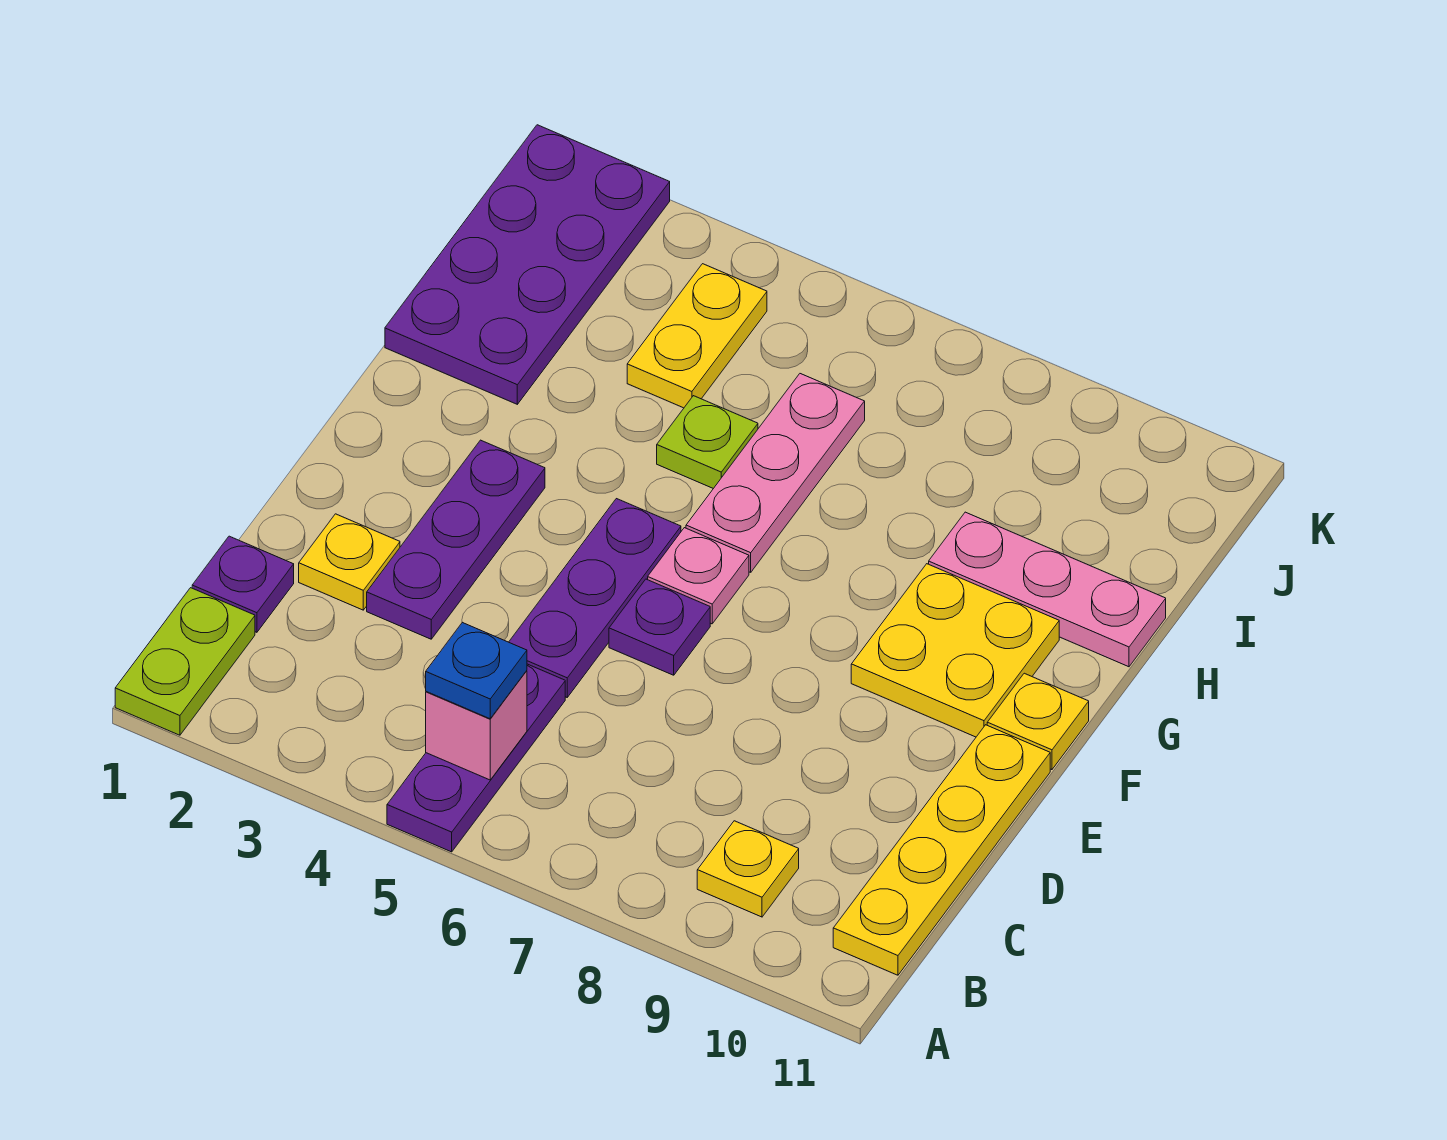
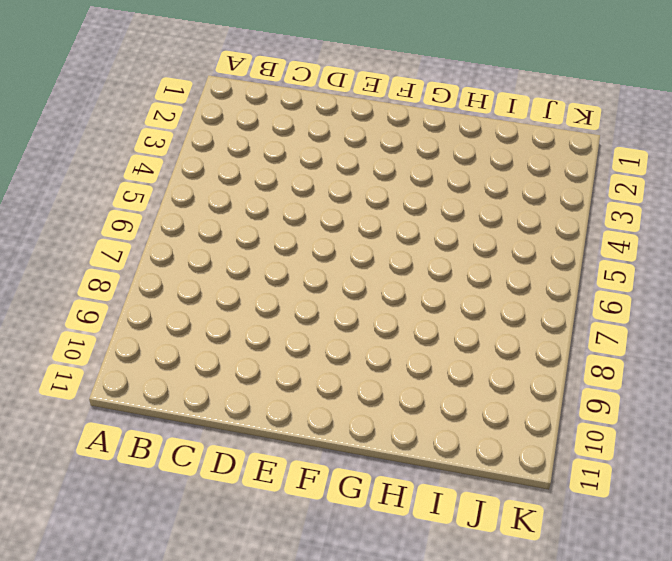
none -> lime 1x2 plate [115,588,255,735]
none -> purple 1x3 plate [387,664,565,852]
none -> yellow 1x1 plate [697,821,799,917]

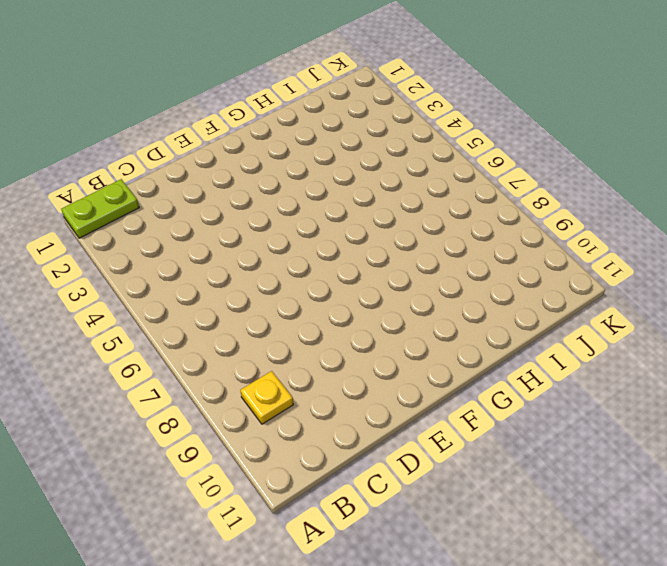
none -> purple 1x3 plate [387,664,565,852]
none -> yellow 1x4 plate [833,725,1050,975]
none -> purple 1x1 plate [192,536,294,632]

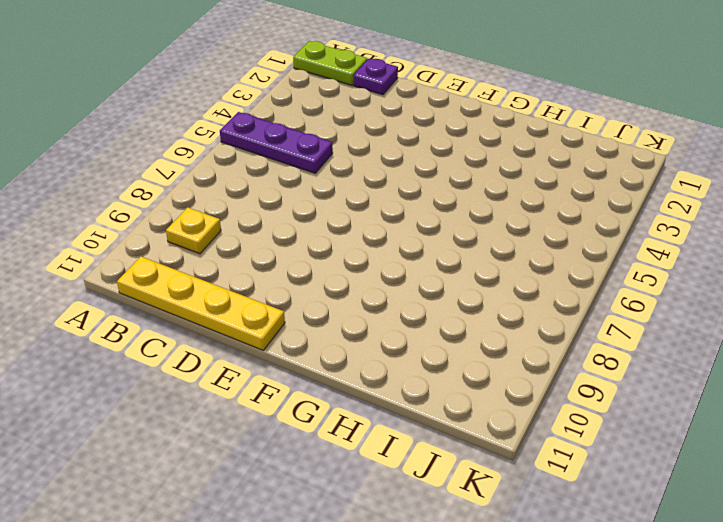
none -> yellow 1x1 plate [299,514,400,610]
none -> purple 1x3 plate [367,440,545,639]
none -> purple 1x3 plate [509,499,681,697]

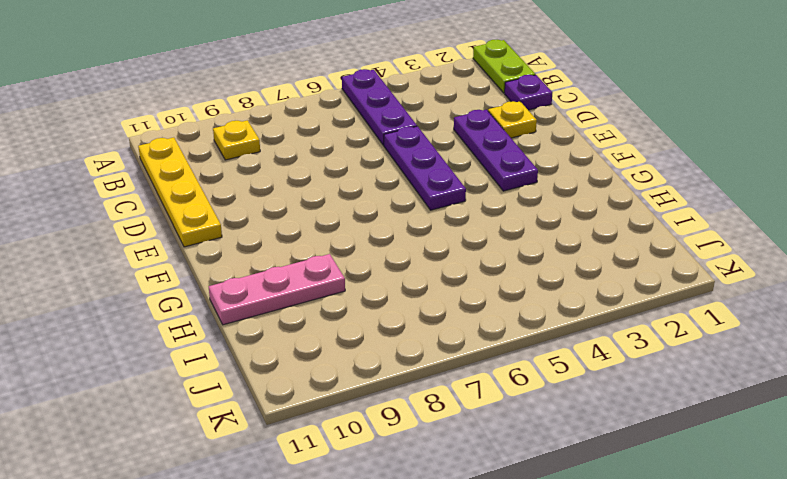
none -> purple 1x1 plate [609,579,710,675]
none -> pink 1x1 plate [648,528,749,624]
none -> yellow 2x2 plate [851,564,1059,737]

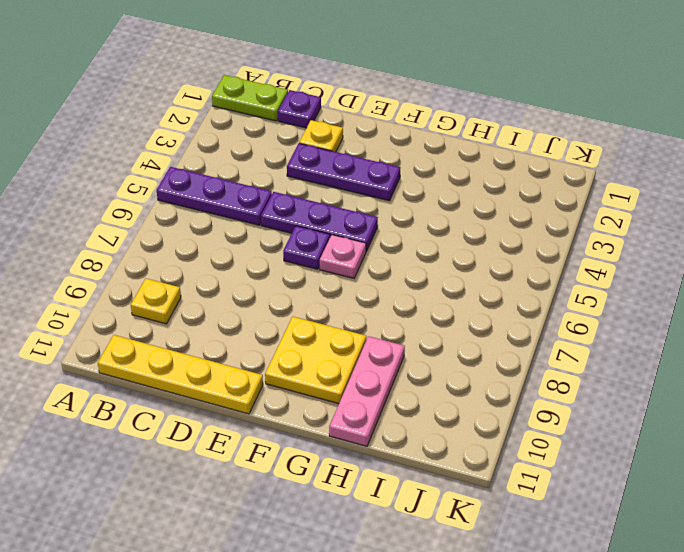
none -> yellow 1x1 plate [987,673,1089,770]
none -> pink 1x3 plate [686,374,865,572]
none -> purple 2x4 plate [385,125,670,404]

